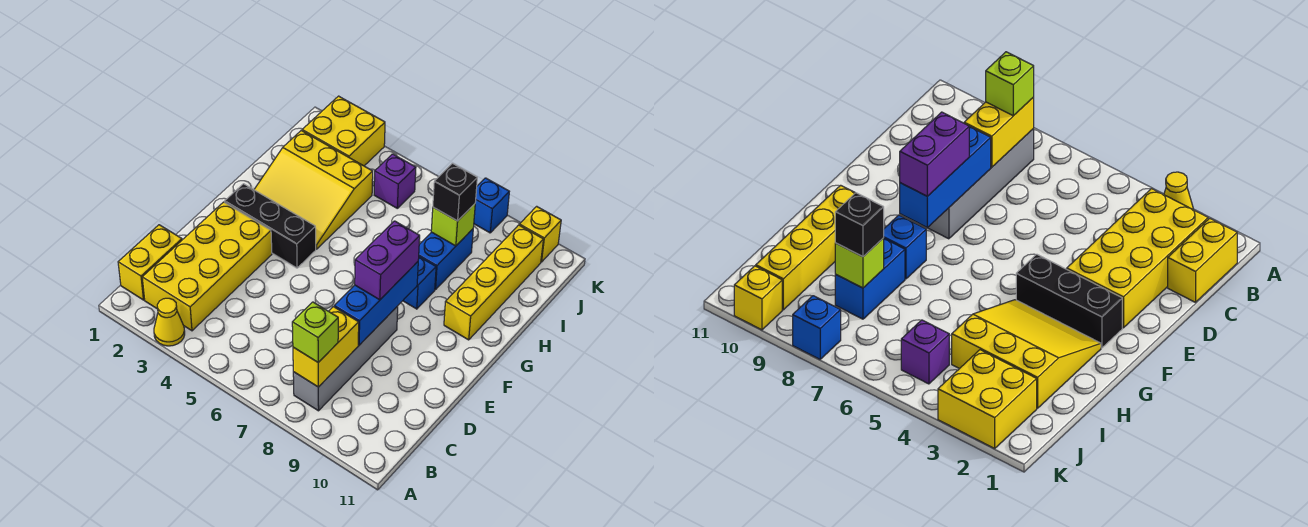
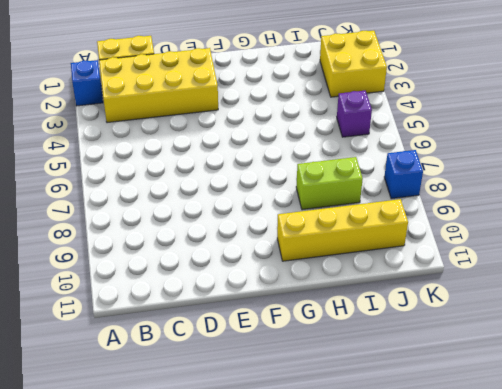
blue 1x1 brick [71,60,103,106] -> blue 1x1 brick moved to [403,257,436,309]
lime 1x2 brick [296,157,363,210] -> blue 1x2 brick [419,229,473,290]
none -> yellow 1x1 cone [154,298,185,346]
none -> grey 1x4 brick [293,306,398,411]
none -> black 1x3 brick [225,184,316,268]

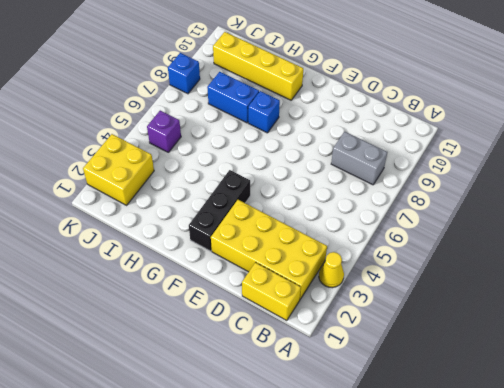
grey 1x2 brick [331,132,387,185] -> grey 1x4 brick [293,306,398,411]
none -> yellow 3x3 slope [254,130,373,249]
none -> yellow 1x1 brick [519,206,561,262]
none -> yellow 1x2 brick [293,307,359,387]

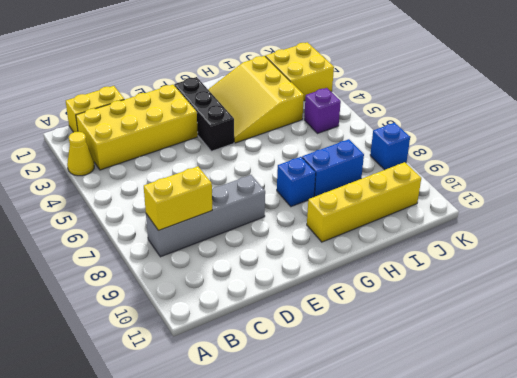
none -> yellow 1x1 brick [519,206,561,262]
none -> blue 1x3 brick [334,262,418,345]
none -> lime 1x1 brick [431,204,475,246]

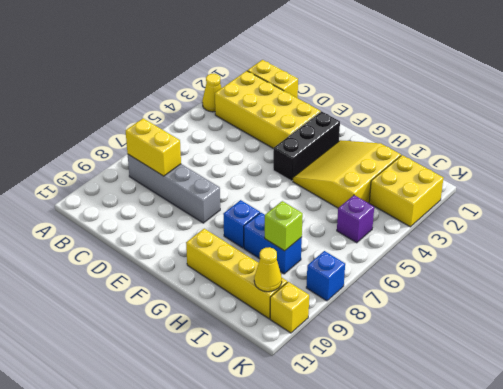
yellow 1x1 cone [254,247,282,292] -> none
none -> blue 1x3 brick [334,262,418,345]
none -> lime 1x1 brick [292,302,338,362]
none -> purple 1x2 brick [355,221,420,300]

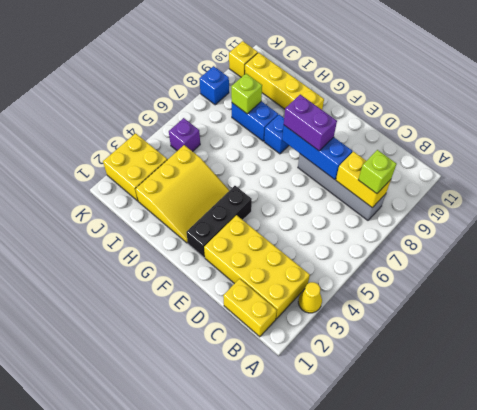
none -> black 1x1 brick [433,163,477,221]

